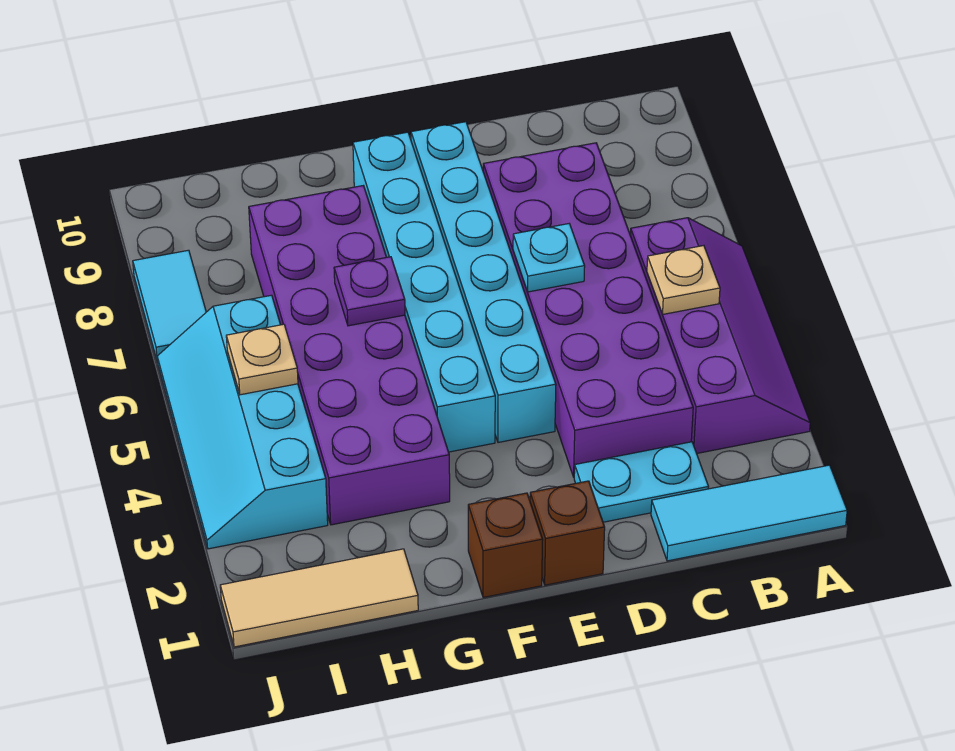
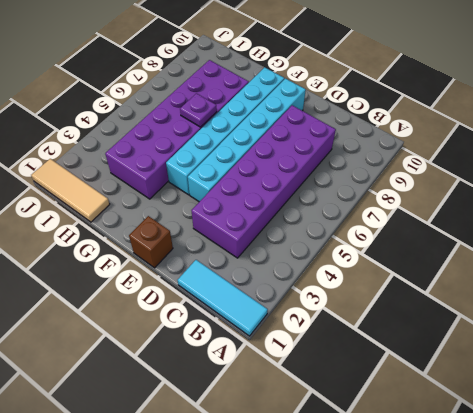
none -> purple 2x4 slope [630,218,810,453]
none -> cyan 1x2 plate [574,442,708,522]
none -> brown 1x1 brick [468,493,543,597]

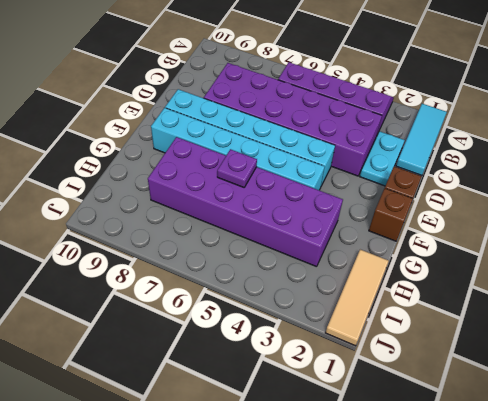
none -> cyan 2x4 slope [157,295,328,549]
none -> cyan 1x2 tile [133,250,206,362]
none -> tan 1x1 plate [647,246,720,314]

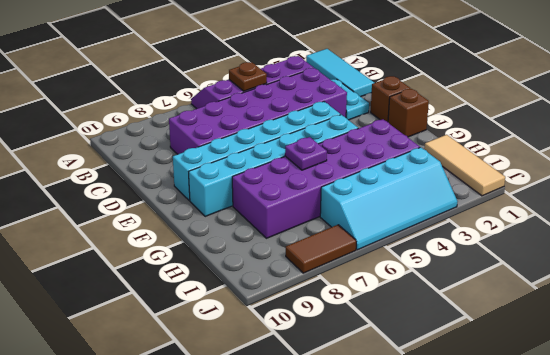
brown 1x1 plate [229,62,267,91] -> tan 1x1 plate [647,246,720,314]
brown 1x2 tile [286,225,357,273] -> cyan 1x2 tile [133,250,206,362]
none -> cyan 1x1 plate [513,224,585,292]
none -> tan 1x1 plate [226,324,298,395]

